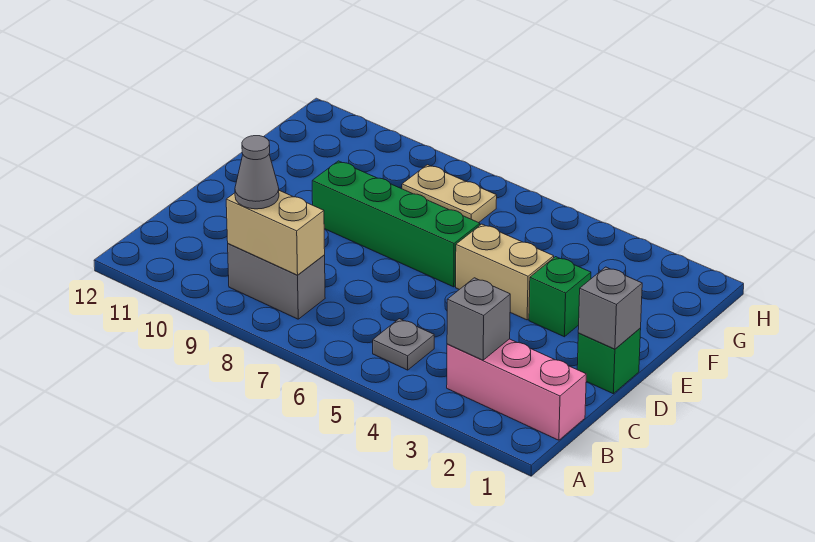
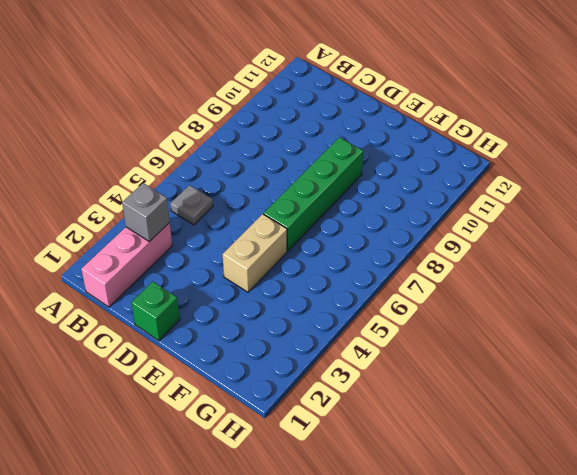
none -> grey 1x2 brick [228,244,325,319]
none -> green 1x1 brick [529,257,591,337]
none -> tan 1x2 plate [402,165,497,223]

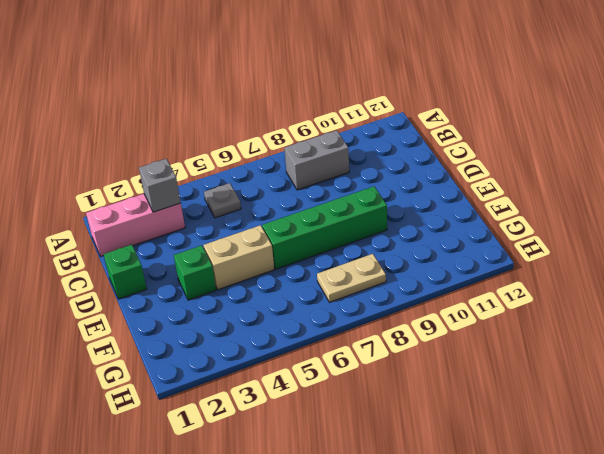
none -> tan 1x2 brick [226,191,325,275]
none -> grey 1x1 brick [578,267,642,349]
none -> grey 1x1 cone [235,136,279,209]

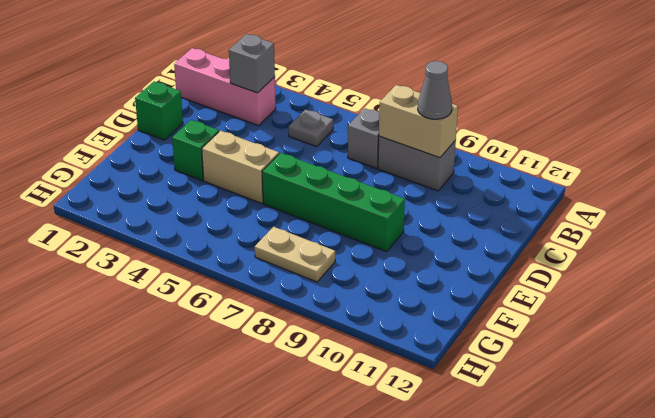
grey 1x1 brick [348,108,379,168] -> grey 1x1 brick moved to [578,267,642,349]

